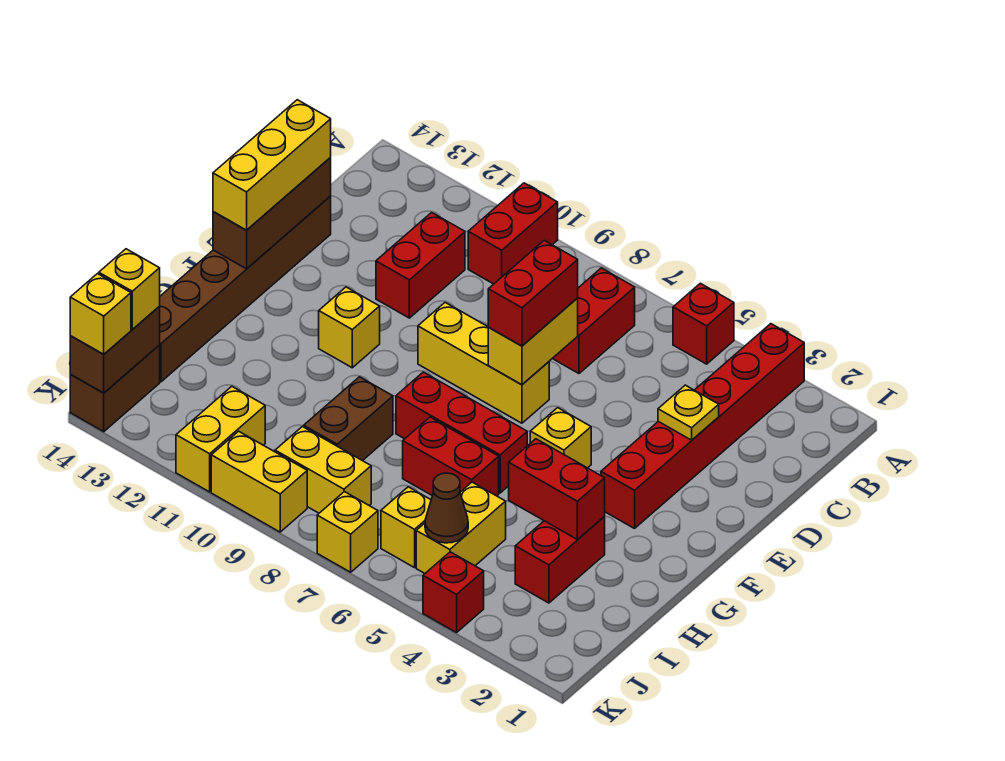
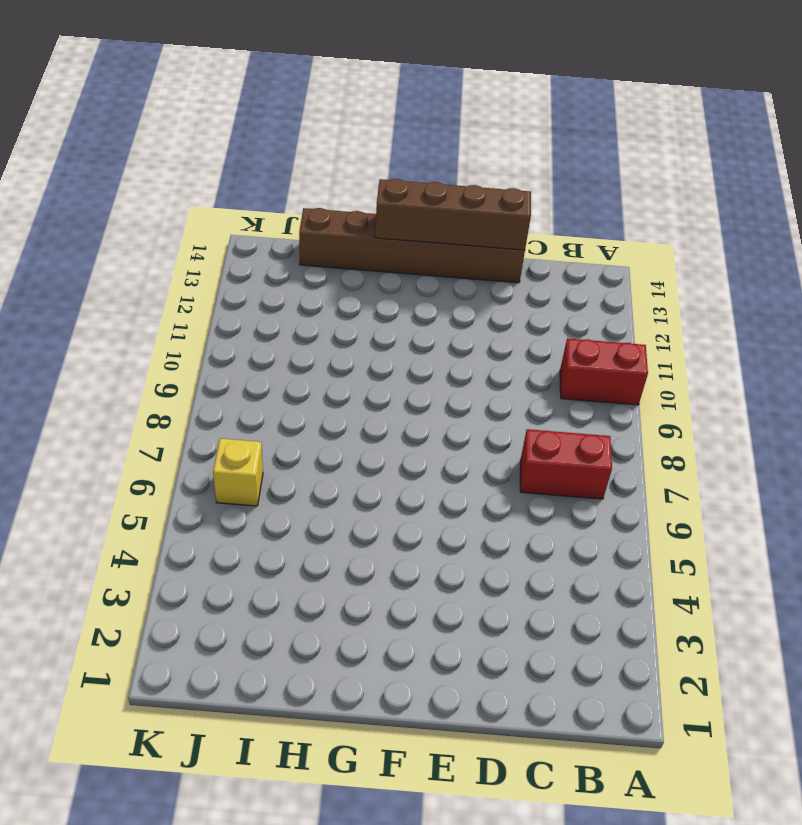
brown 1x4 brick [375,179,531,250] -> brown 1x3 brick [213,158,331,269]
none -> red 1x6 brick [601,324,804,528]
none -> red 1x1 brick [673,283,734,364]
none -> red 1x2 brick [376,213,465,318]
none -> yellow 1x3 brick [418,303,549,423]

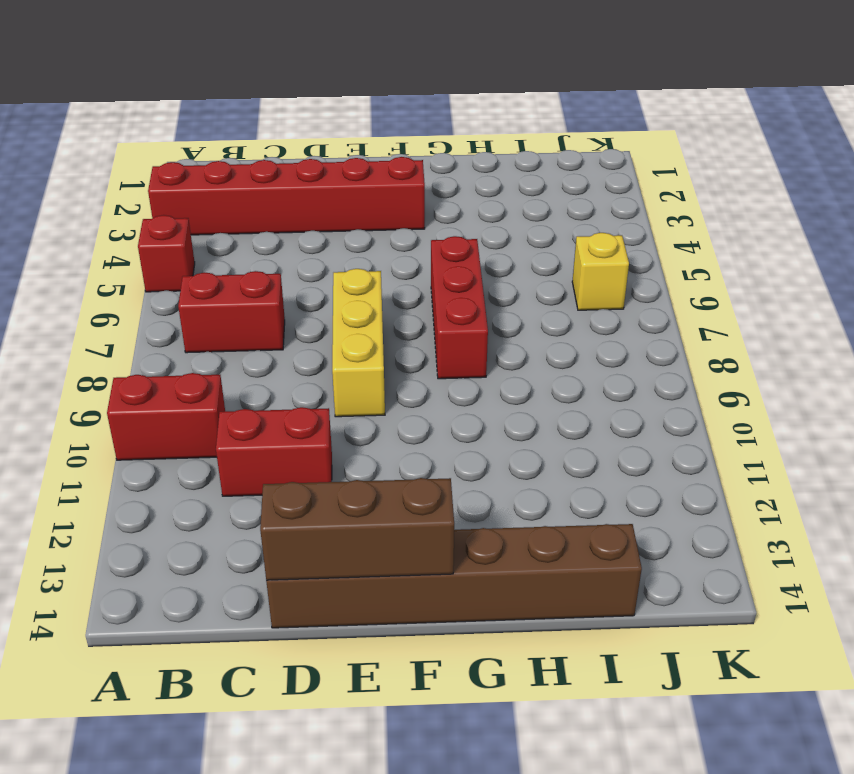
none -> yellow 1x1 brick [530,408,591,468]
none -> yellow 1x1 brick [319,287,380,368]
none -> red 1x2 brick [515,517,605,603]
none -> red 1x2 brick [403,417,499,496]

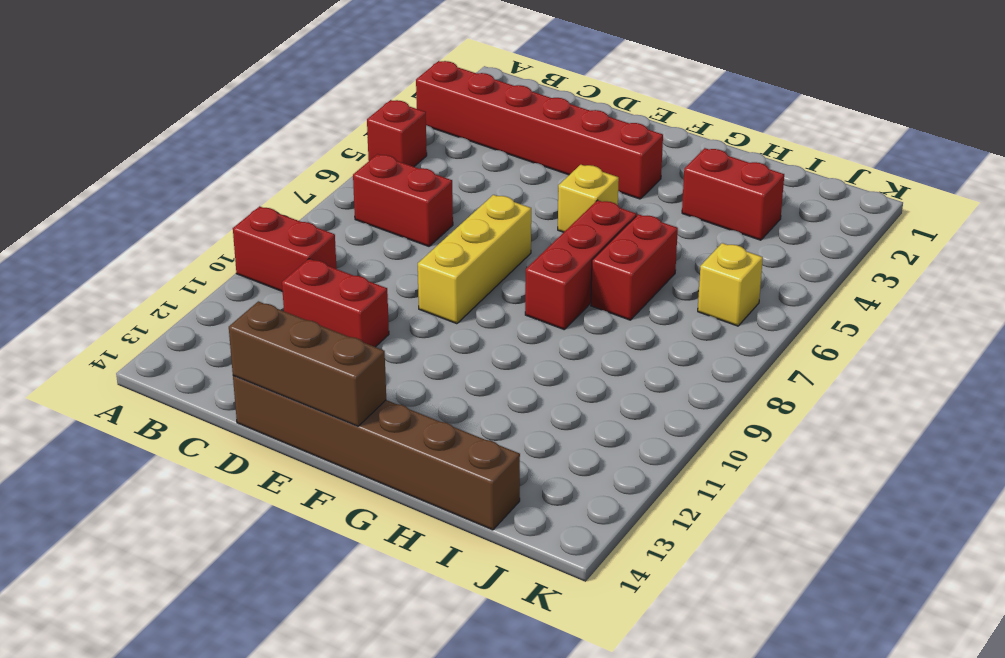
none -> yellow 1x1 brick [319,287,380,368]
none -> brown 1x2 brick [304,377,393,461]
none -> yellow 1x2 brick [416,482,506,573]
none -> yellow 1x2 brick [275,427,371,513]

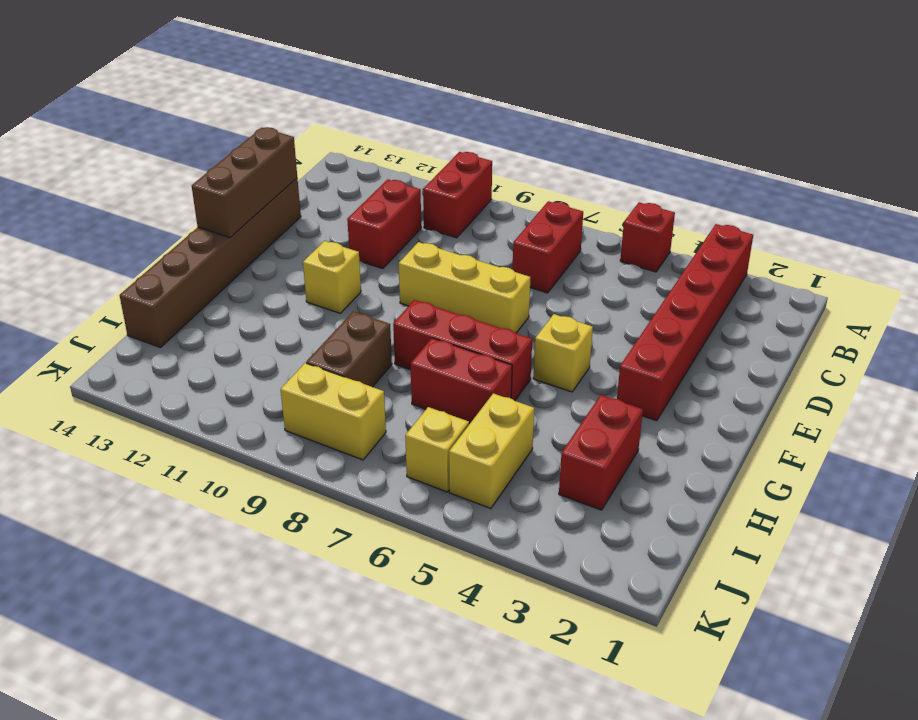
none -> yellow 1x2 brick [176,386,265,492]
none -> brown 1x2 brick [70,345,160,432]
none -> red 1x1 brick [423,552,484,633]
none -> yellow 1x1 brick [317,492,378,572]

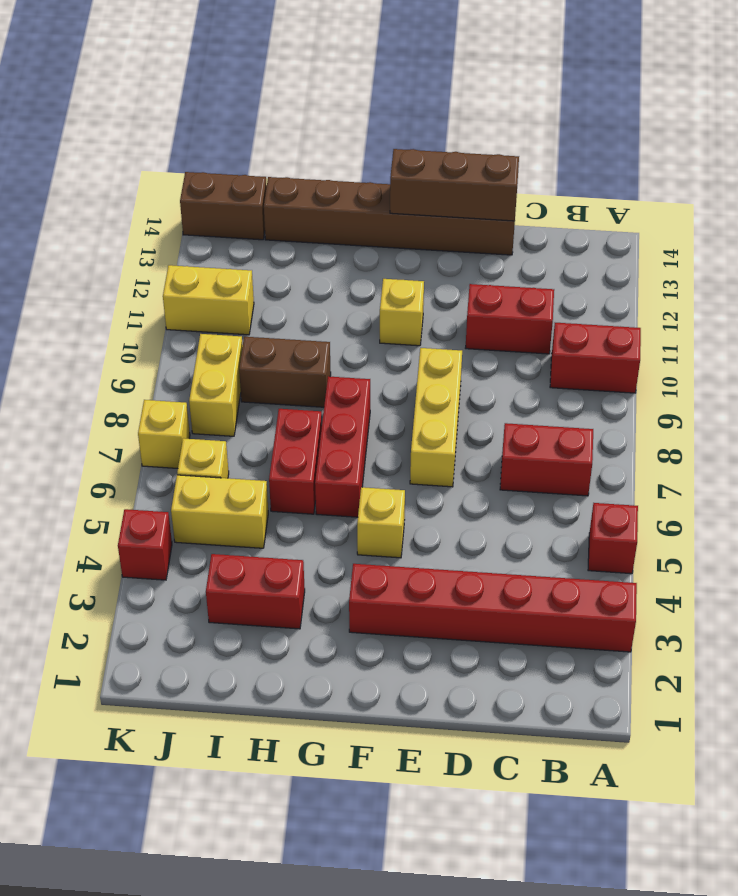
none -> yellow 1x2 brick [211,431,307,532]
none -> yellow 1x1 plate [658,385,719,440]
none -> yellow 1x2 brick [488,298,578,385]
none -> red 1x2 brick [509,439,605,540]

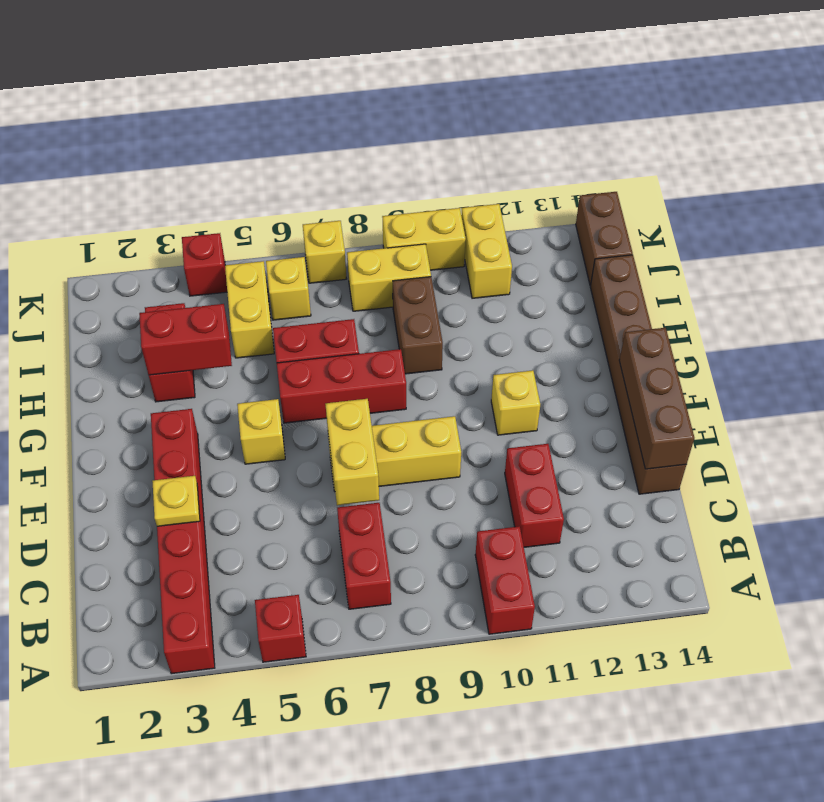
none -> brown 1x1 cone [425,473,468,543]
none -> brown 1x2 brick [70,306,160,393]
none -> red 1x2 brick [488,240,578,346]
none -> yellow 1x3 brick [213,100,331,230]

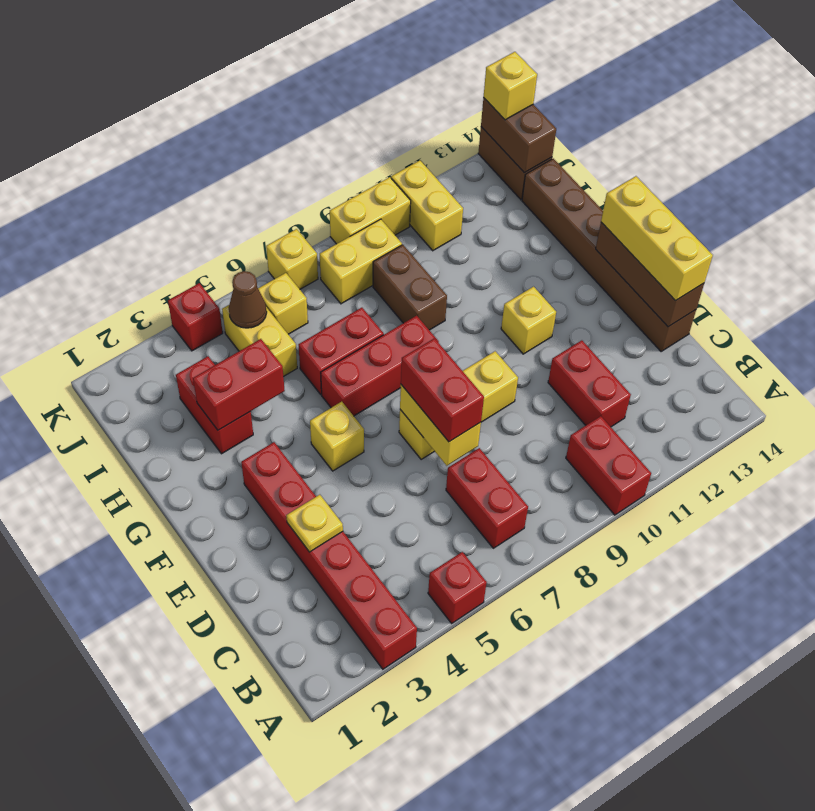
none -> yellow 1x1 brick [99,249,160,330]

